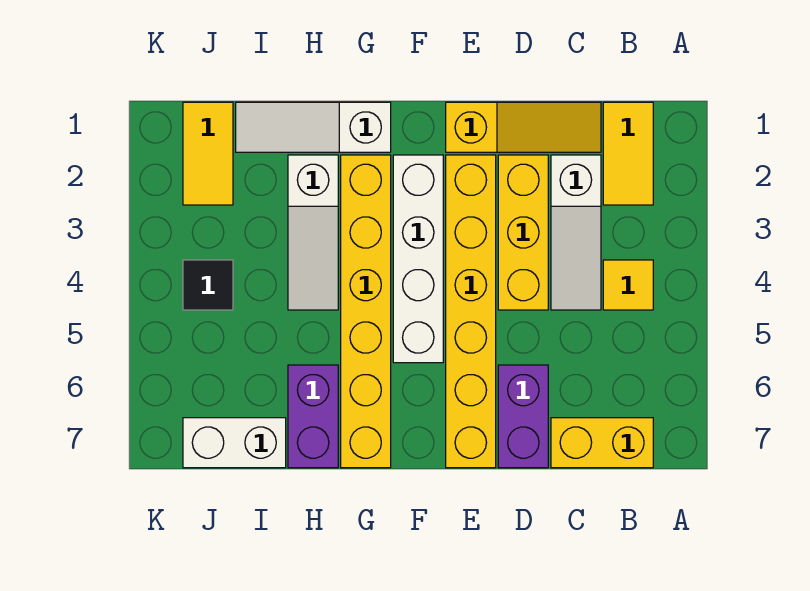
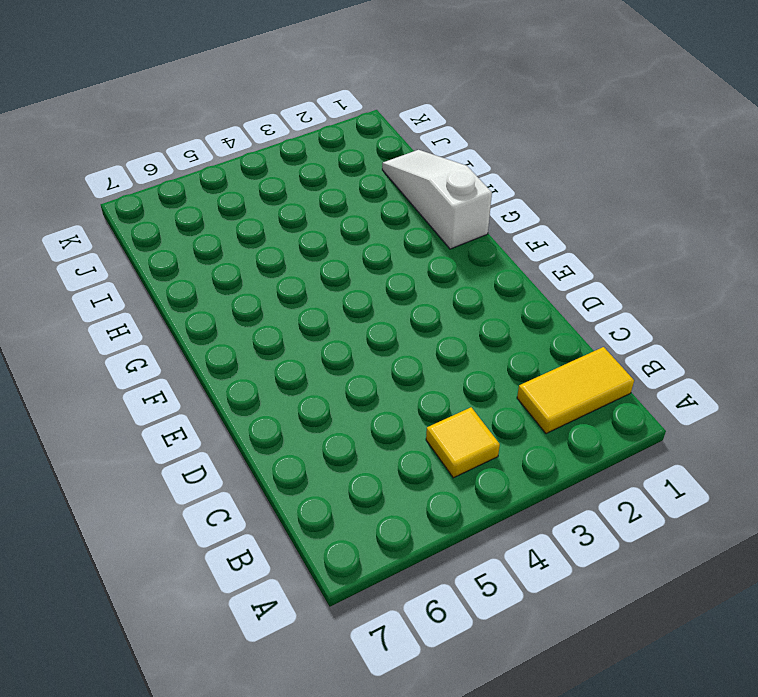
none -> yellow 1x2 brick [551,418,653,468]
none -> yellow 1x3 slope [446,102,601,152]
none -> white 1x3 slope [551,155,601,310]

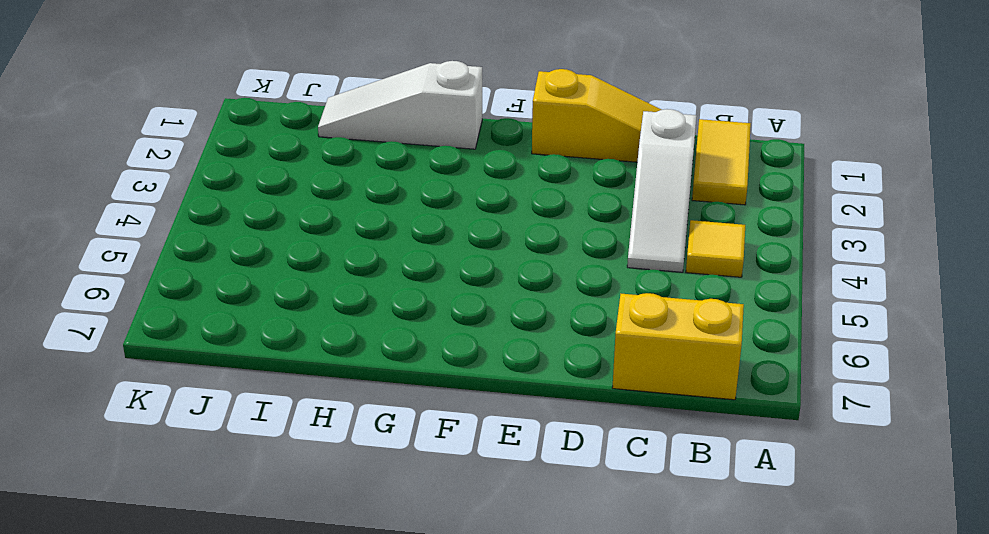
none -> yellow 1x3 brick [498,155,548,310]
none -> purple 1x2 brick [498,365,548,468]
none -> yellow 1x6 brick [446,155,496,468]

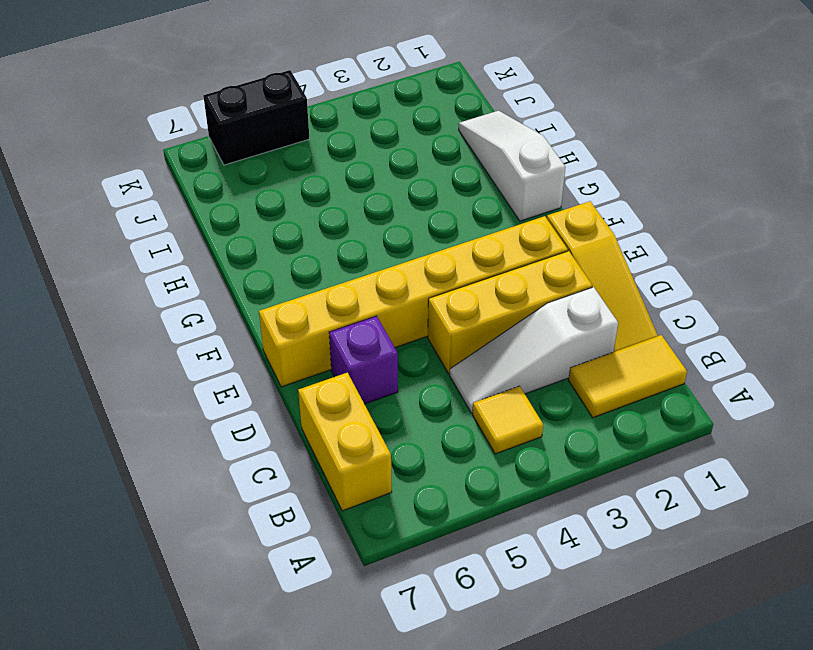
purple 1x1 brick [329,316,398,404] -> purple 1x2 brick [498,365,548,468]
black 1x2 brick [203,70,309,165] -> none
none -> white 1x4 brick [393,155,443,363]
none -> yellow 1x6 brick [341,155,391,468]
none -> white 1x3 slope [288,155,338,310]

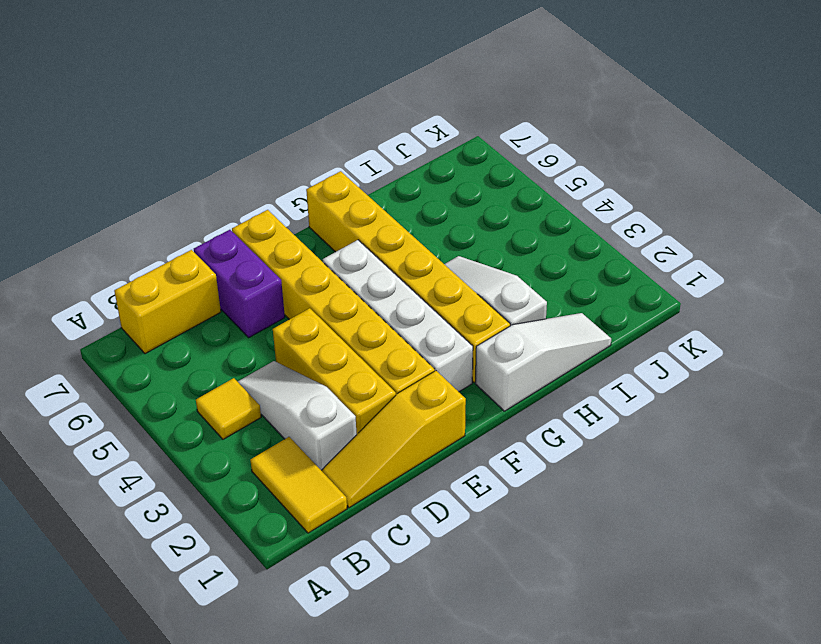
none -> purple 1x2 brick [288,365,338,468]
none -> white 1x2 brick [183,418,286,468]
none -> yellow 1x2 tile [183,102,233,205]

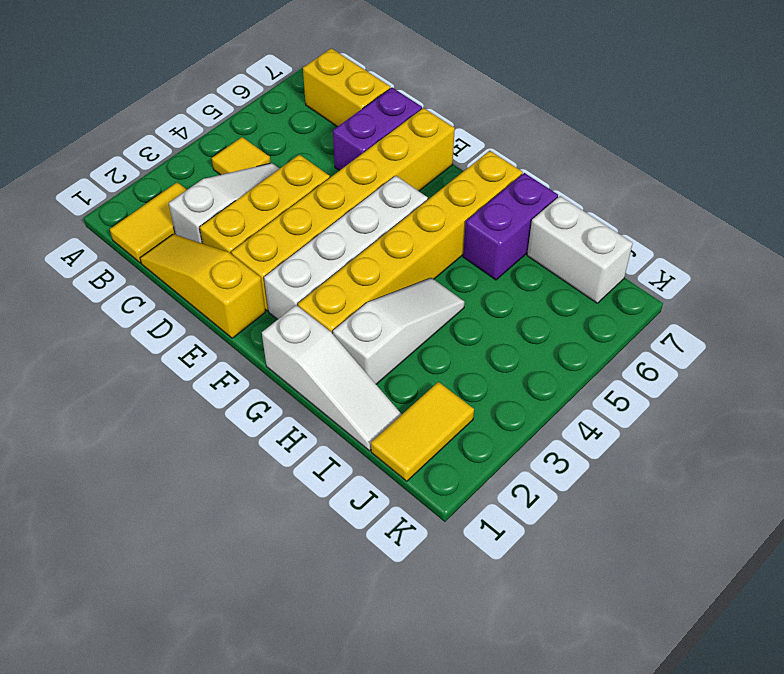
none -> black 1x1 tile [183,260,233,310]

